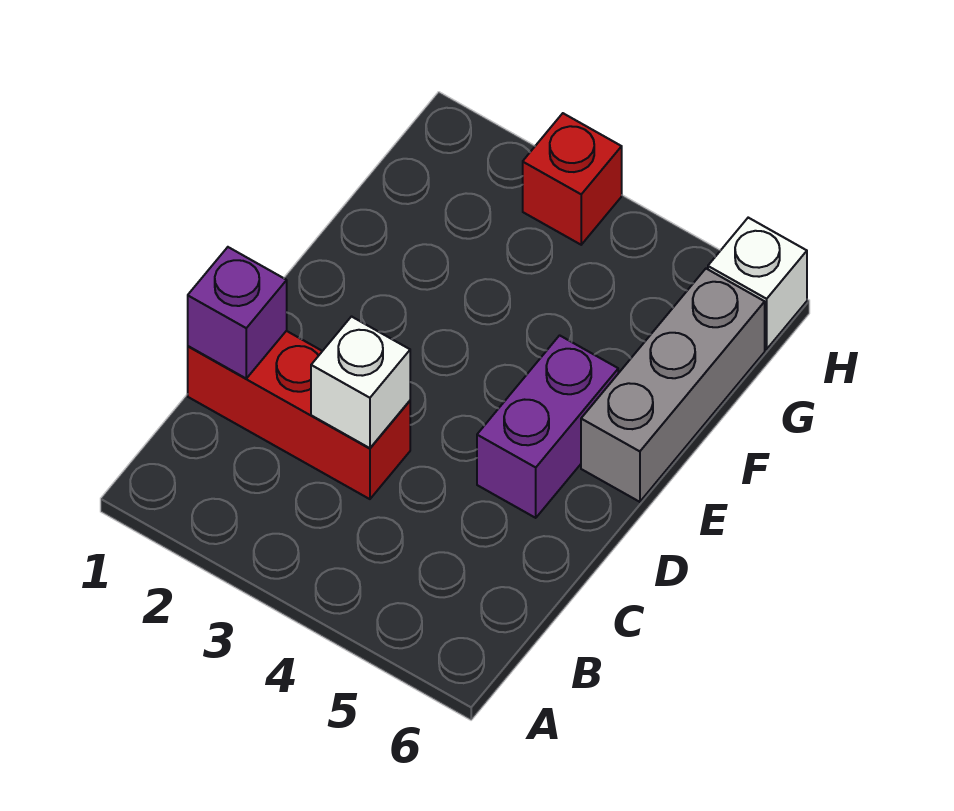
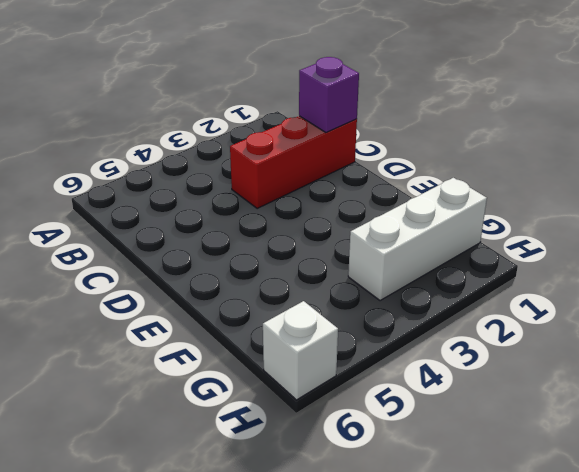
white 1x3 brick [348,178,487,301] -> none
none -> purple 1x2 brick [477,335,618,518]
none -> grey 1x3 brick [581,269,765,502]

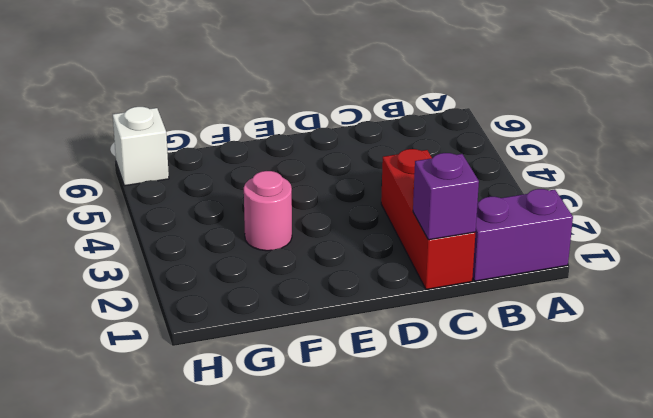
purple 1x2 brick [473,189,573,281] -> purple 1x2 brick moved to [477,335,618,518]
pink 1x1 round brick [244,171,292,251] -> none
none -> grey 1x3 brick [581,269,765,502]
none -> red 1x1 brick [523,113,622,245]

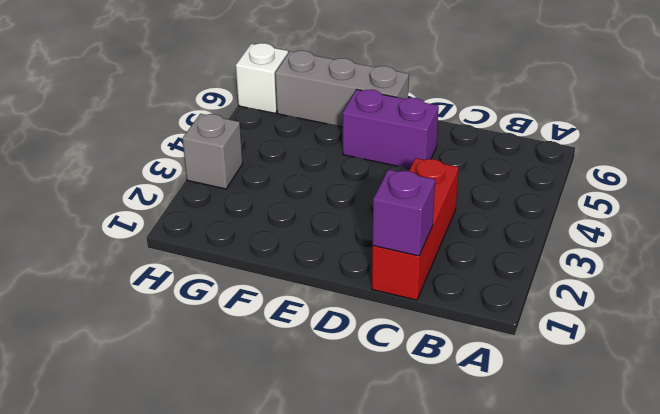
grey 1x1 brick [183,114,243,189] -> red 1x1 brick [523,113,622,245]
none -> white 1x1 brick [311,317,410,448]

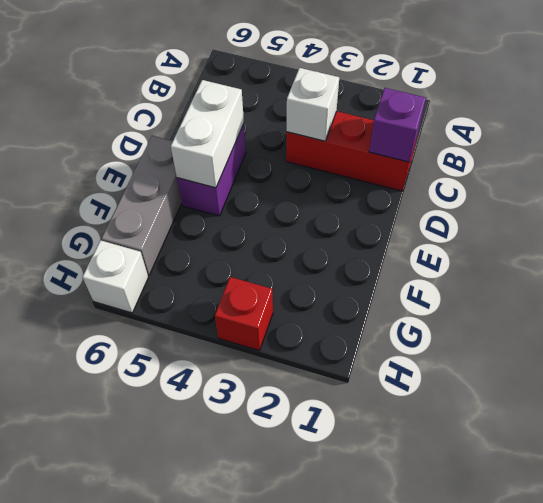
white 1x2 brick [171,80,244,188] -> none

